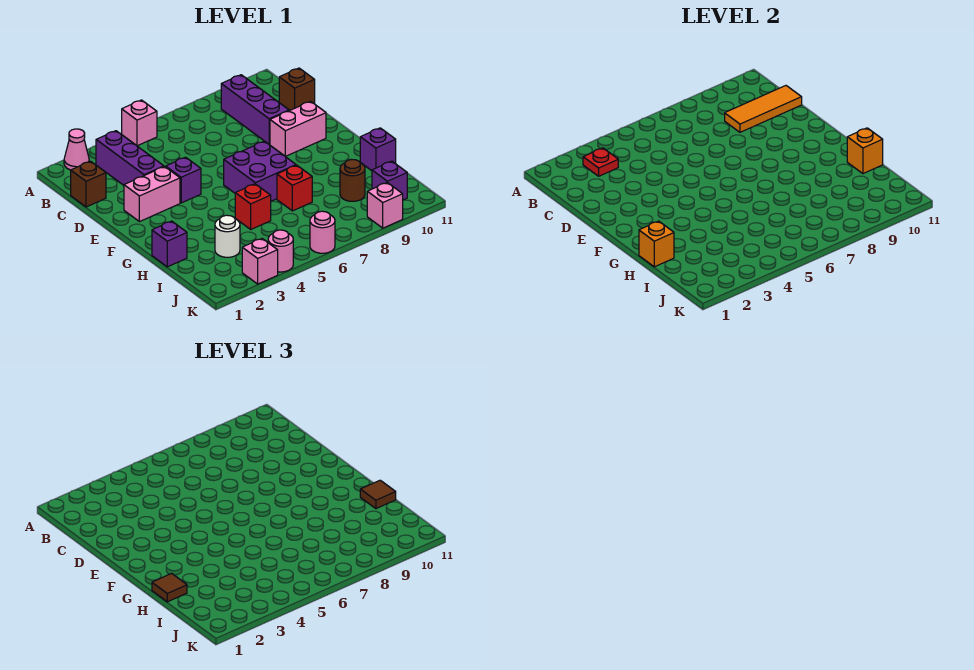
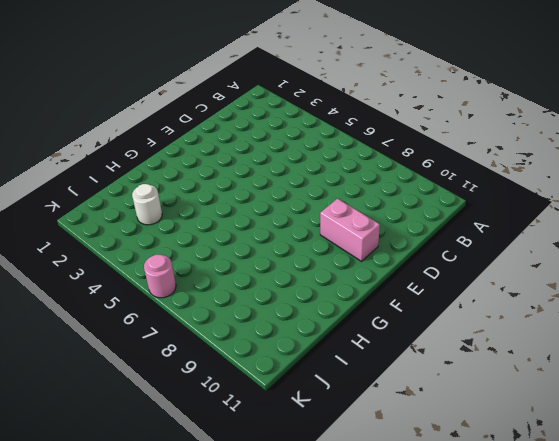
none -> pink 1x1 cone [64,129,89,170]
none -> pink 1x1 brick [122,100,157,146]
none -> purple 1x3 brick [96,131,164,185]

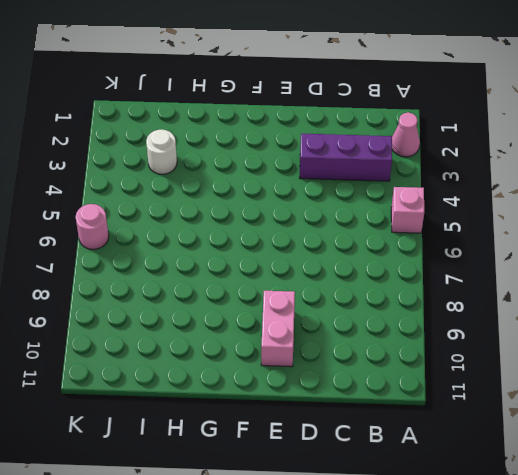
none -> purple 1x3 brick [221,75,289,144]
none -> brown 1x1 brick [71,161,106,207]
none -> brown 1x1 brick [279,68,315,110]

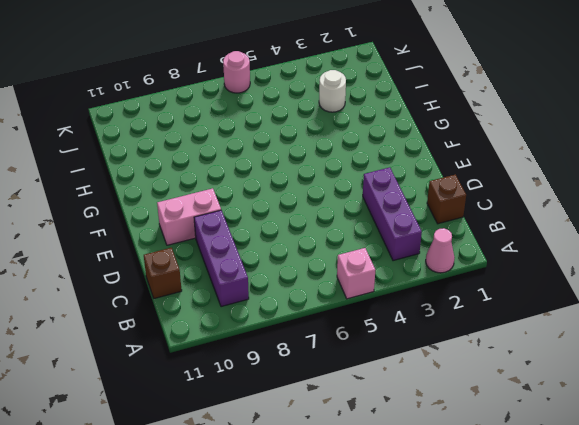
none -> pink 1x2 brick [124,167,180,222]
none -> purple 1x1 brick [166,157,201,203]
none -> purple 2x2 brick [224,141,296,201]

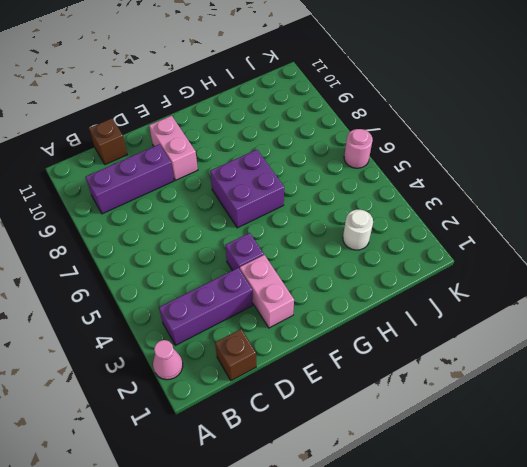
none -> pink 1x1 brick [122,100,157,146]
none -> purple 1x1 brick [152,221,187,267]
none -> red 1x1 brick [235,184,271,229]

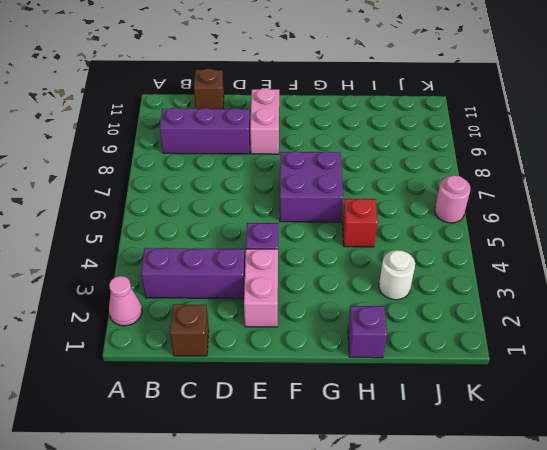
none -> pink 1x1 brick [122,100,157,146]
none -> red 1x1 brick [277,165,312,211]
none -> purple 1x1 brick [360,128,396,171]

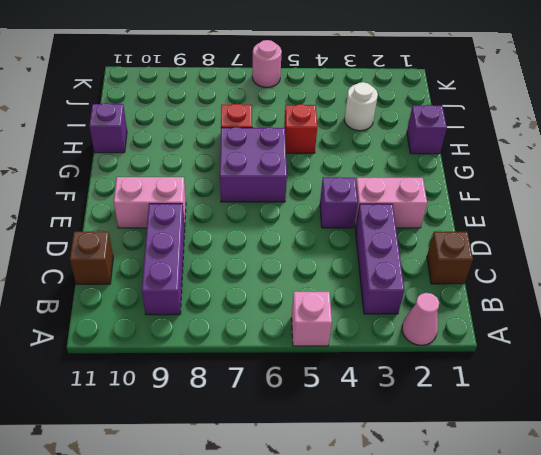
none -> brown 1x1 round brick [340,160,365,201]
none -> purple 1x1 brick [372,161,407,200]
none -> pink 1x1 brick [242,239,278,284]

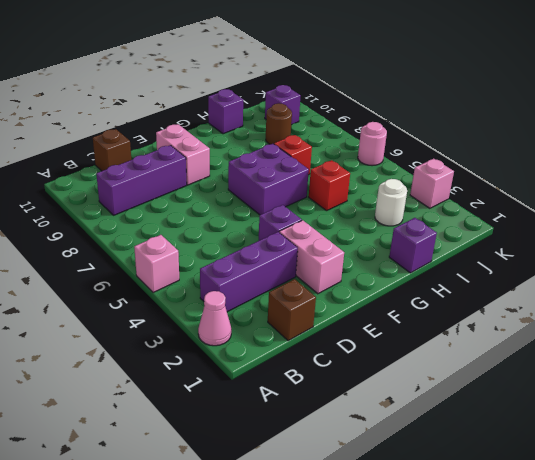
none -> pink 1x1 round brick [268,230,293,272]
none -> pink 1x1 brick [367,183,403,228]
none -> red 1x1 plate [583,148,618,176]

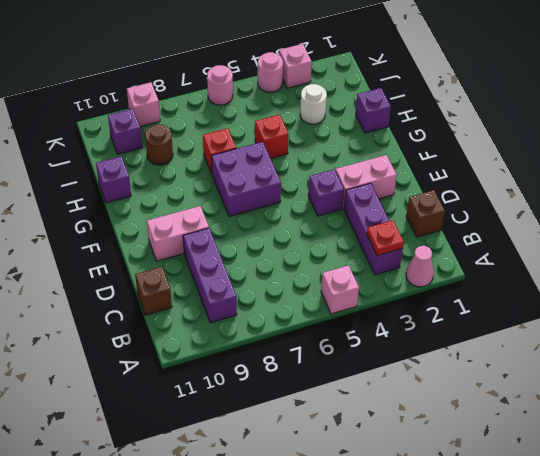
none -> orange 1x3 tile [725,86,802,132]
none -> orange 1x1 brick [639,221,674,267]
none -> orange 1x1 brick [847,128,883,174]

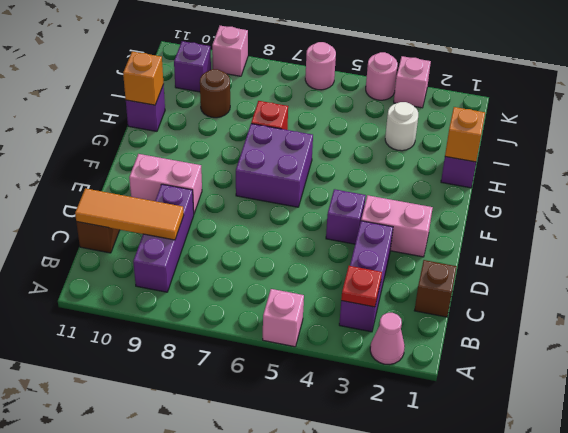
none -> red 1x1 brick [235,184,271,229]
none -> brown 1x1 tile [152,573,187,602]
none -> brown 1x1 tile [360,480,396,509]

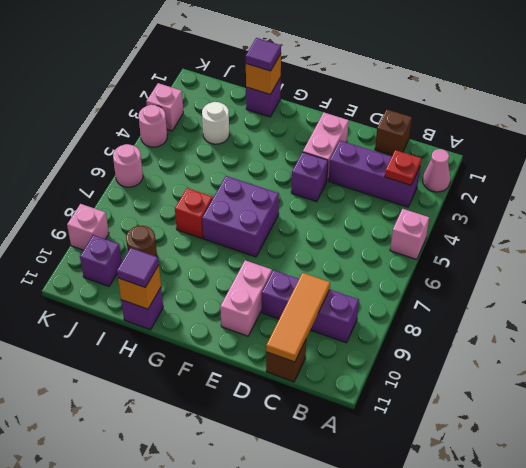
purple 1x1 tile [246,38,281,71] -> brown 1x1 tile [152,573,187,602]
purple 1x1 tile [117,248,159,287] -> brown 1x1 tile [360,480,396,509]
none -> red 1x1 brick [235,184,271,229]

